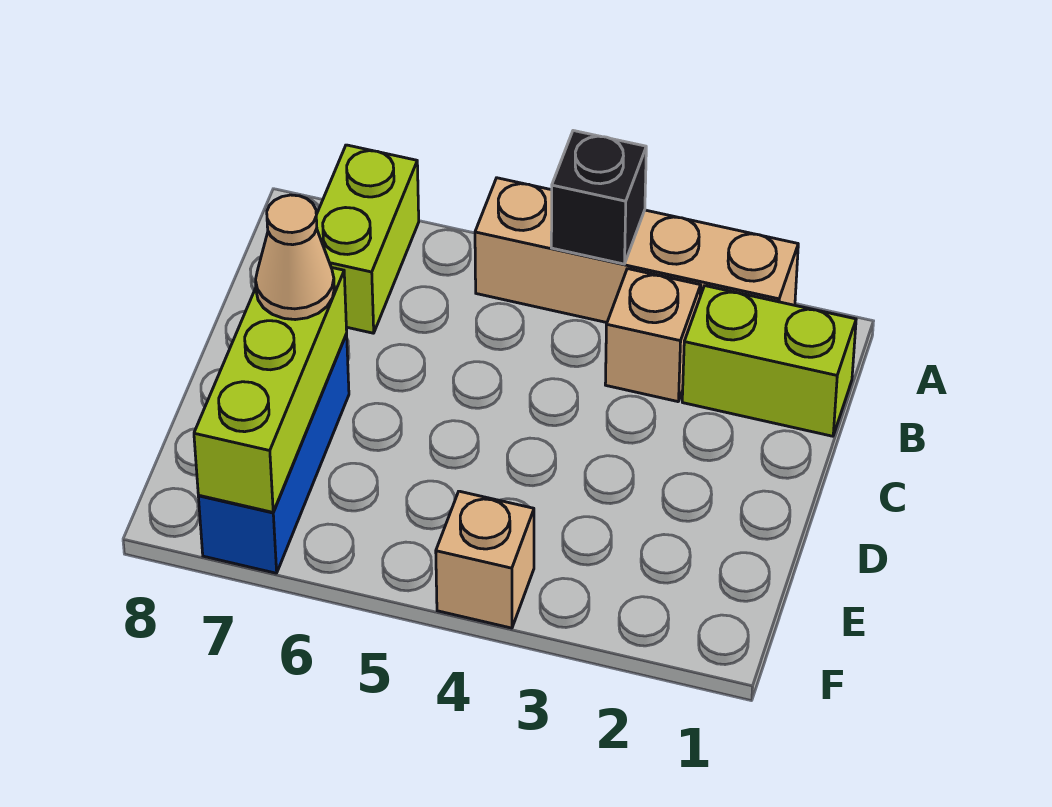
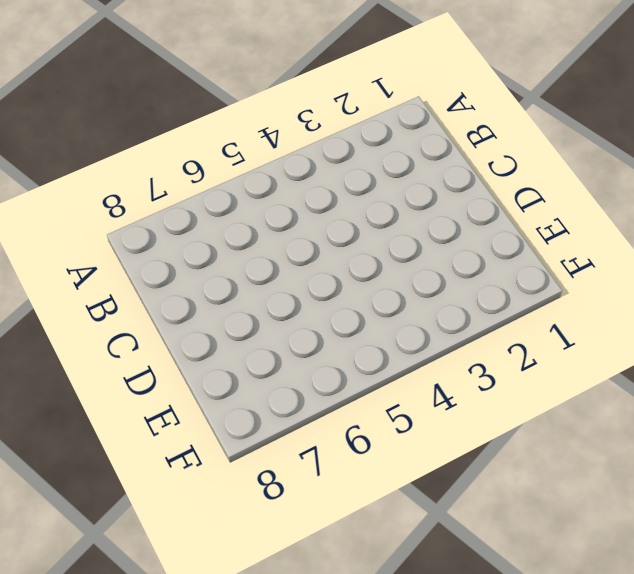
none -> tan 1x4 brick [475,178,798,323]
none -> lime 1x2 brick [316,145,419,333]

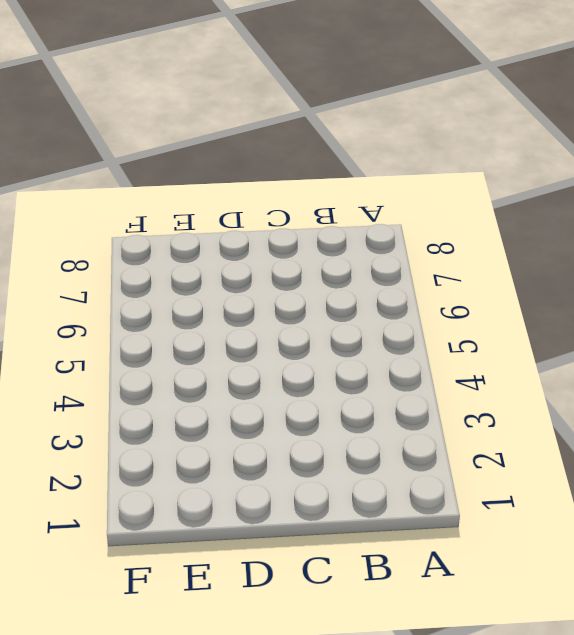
none -> tan 1x4 brick [475,178,798,323]
none -> lime 1x2 brick [316,145,419,333]

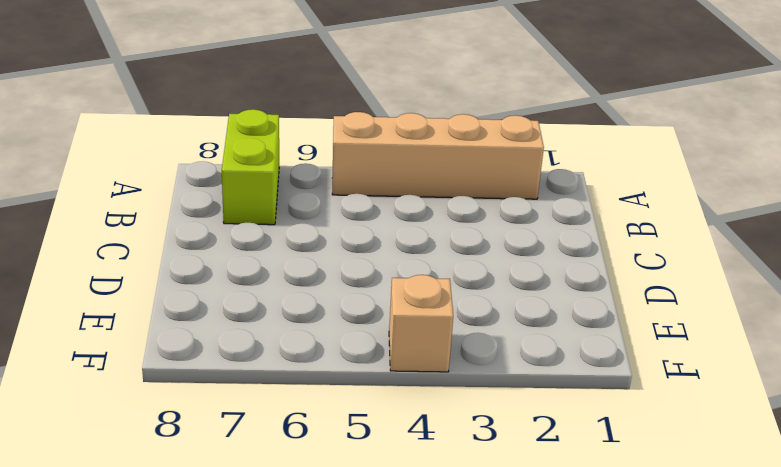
none -> lime 1x2 brick [682,286,856,436]
none -> tan 1x1 brick [605,269,701,402]

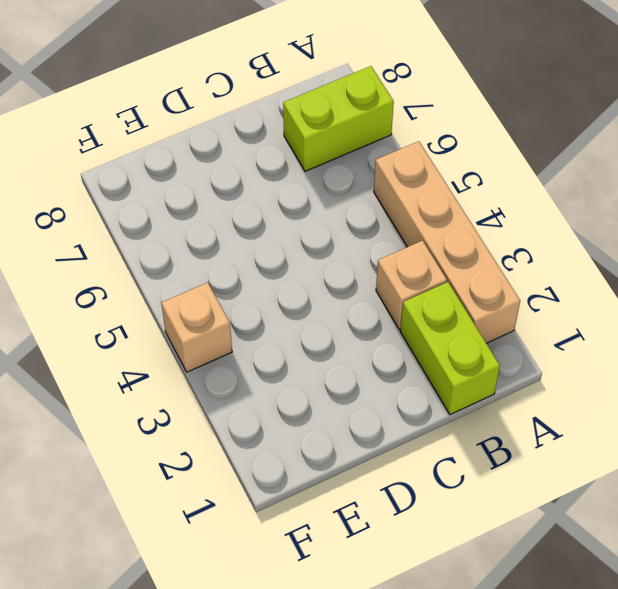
none -> blue 1x3 brick [198,334,349,573]
none -> black 1x1 brick [551,131,646,264]

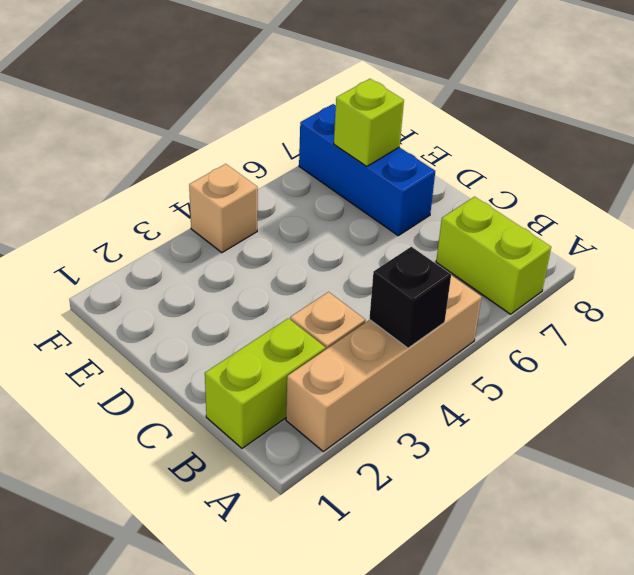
lime 1x1 brick [334,79,404,166] -> lime 1x3 brick [194,268,347,512]
none -> tan 1x1 cone [256,195,334,320]

